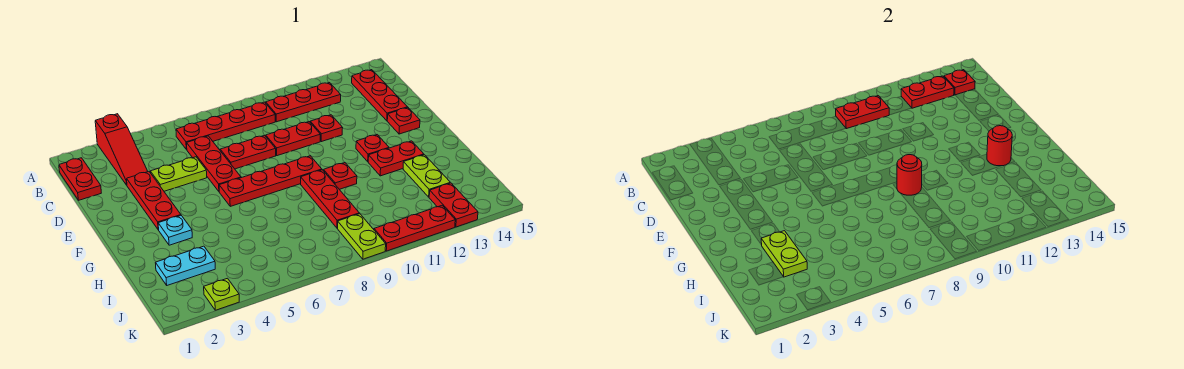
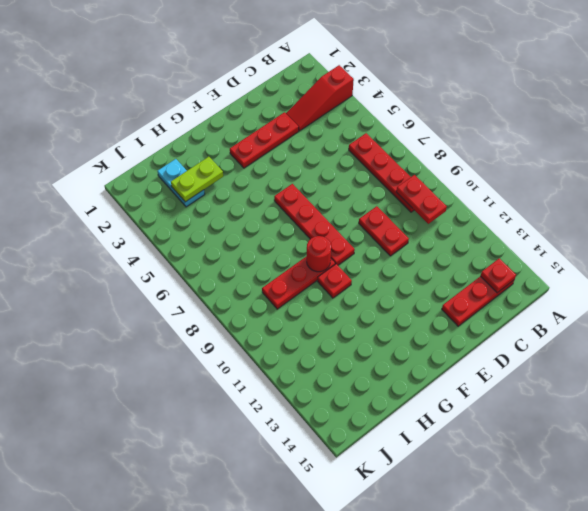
none -> red 1x2 plate [59,158,101,200]
none -> red 1x3 plate [266,83,341,122]
none -> red 1x3 plate [187,136,241,191]
none -> lime 1x2 plate [150,157,207,191]

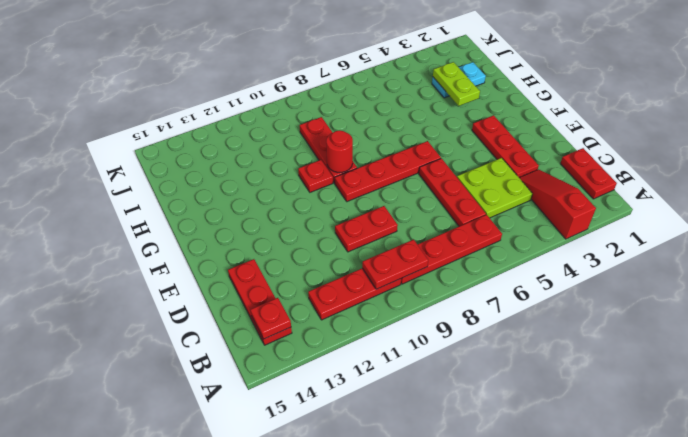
lime 2x2 plate [457,158,532,218] -> lime 1x2 plate [150,157,207,191]
none -> red 1x2 plate [220,136,276,169]
none -> red 1x1 plate [310,115,343,142]
none -> red 1x1 plate [387,108,420,134]
none -> red 1x1 plate [356,135,389,162]

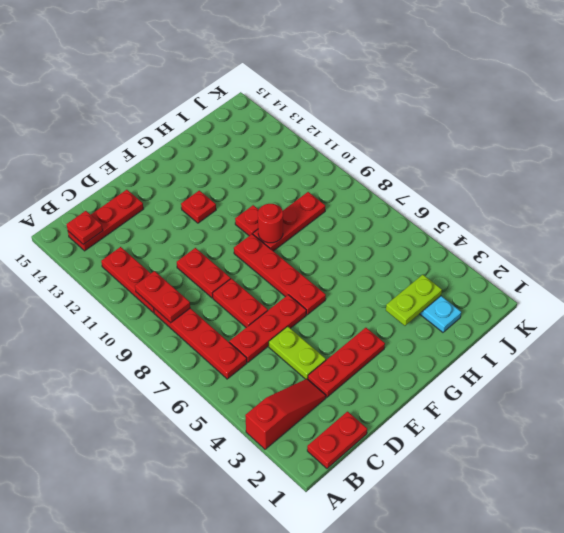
none -> red 1x1 plate [310,115,343,142]
none -> red 1x1 plate [387,108,420,134]
none -> cyan 1x1 plate [158,216,192,245]
none -> red 1x2 plate [368,141,424,176]

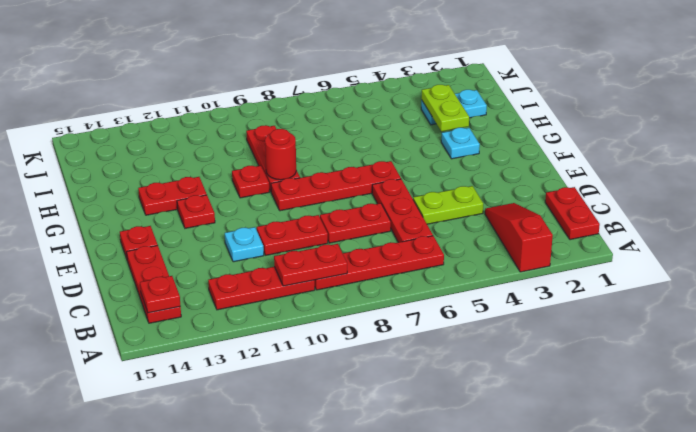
cyan 1x1 plate [225,227,264,262] -> red 1x1 plate [310,115,343,142]
none -> red 1x3 plate [127,172,181,230]
none -> lime 1x2 plate [403,155,450,197]
none -> lime 1x2 plate [338,214,386,259]
none -> red 1x2 plate [429,183,478,227]

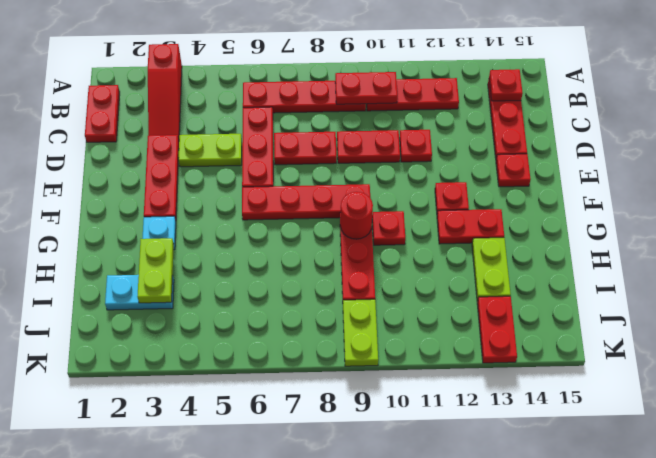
none -> lime 1x1 plate [204,278,239,310]
none -> red 1x3 plate [374,206,455,251]
none -> red 1x2 plate [901,76,954,108]
none -> red 1x1 round brick [987,126,1012,166]

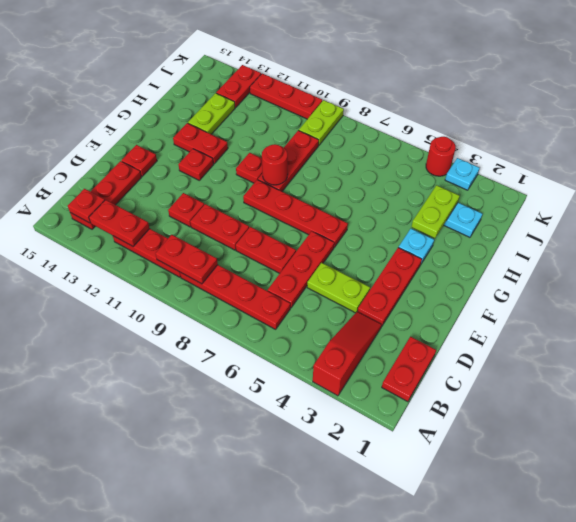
cyan 1x1 plate [445,158,480,190] -> lime 1x1 plate [204,278,239,310]
red 1x1 round brick [426,137,456,176] -> red 1x1 round brick moved to [987,126,1012,166]

